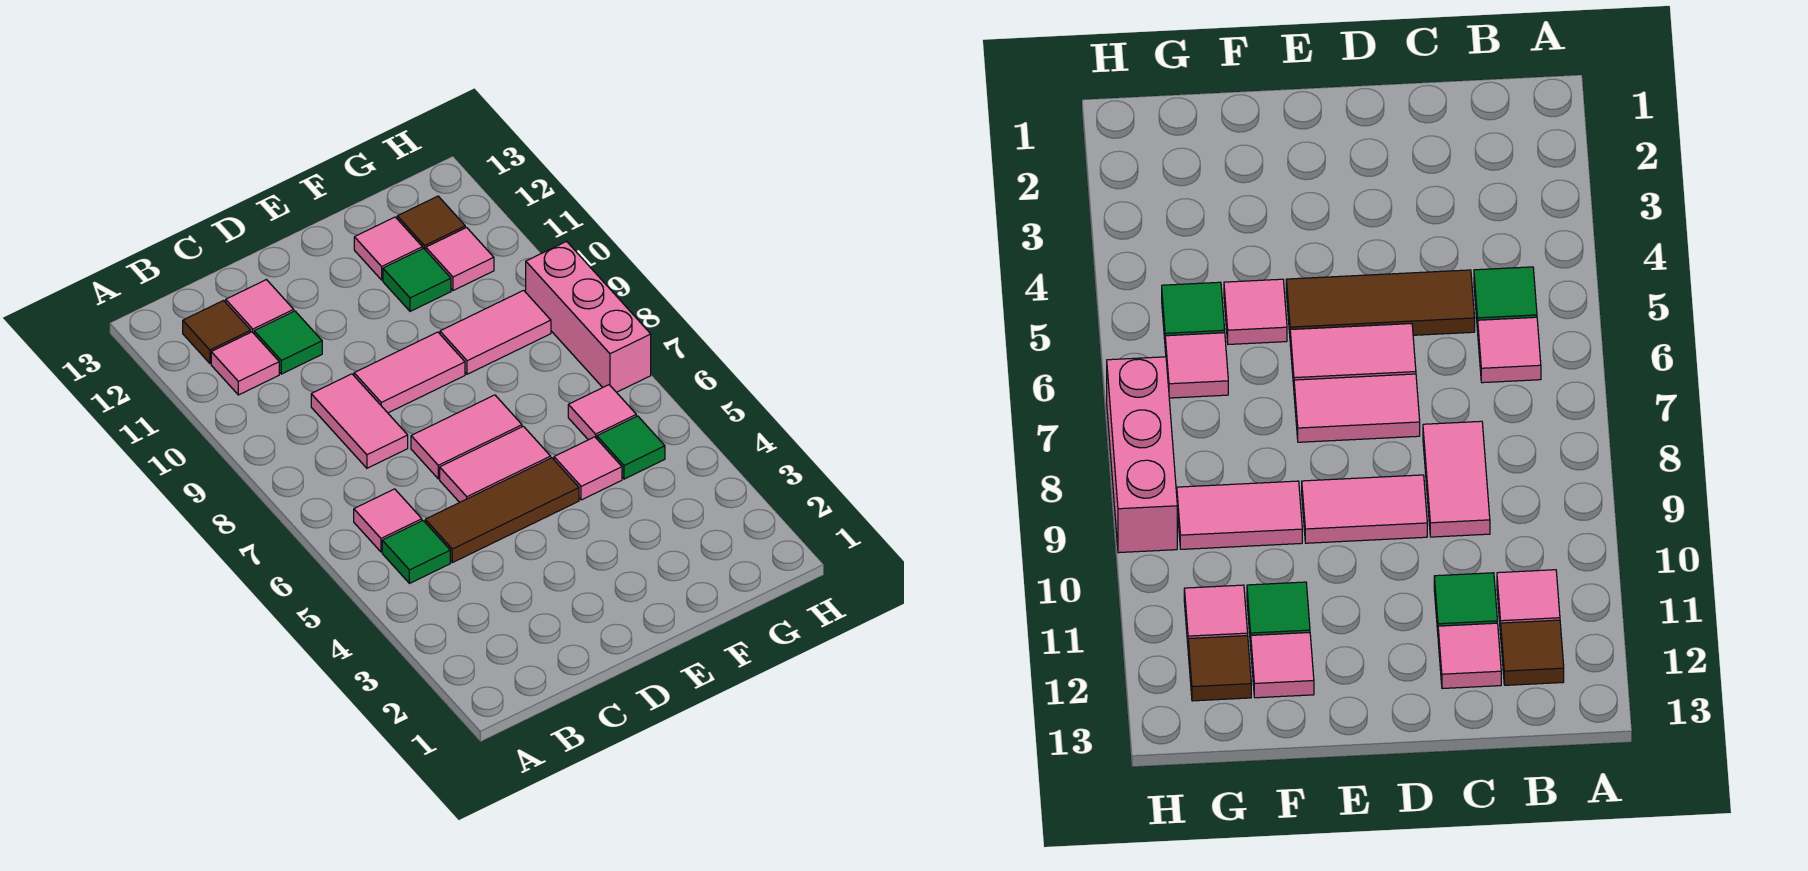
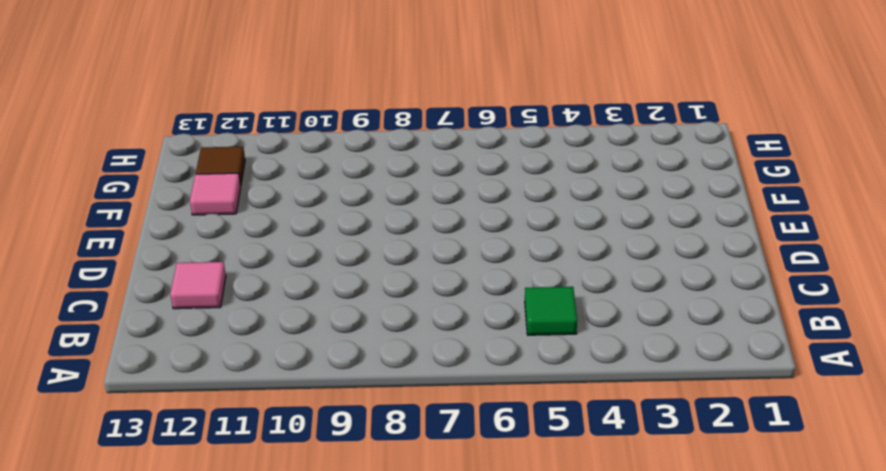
none -> pink 1x1 tile [354,489,422,552]
none -> pink 1x1 tile [211,332,279,395]
none -> brown 1x1 tile [183,301,251,363]

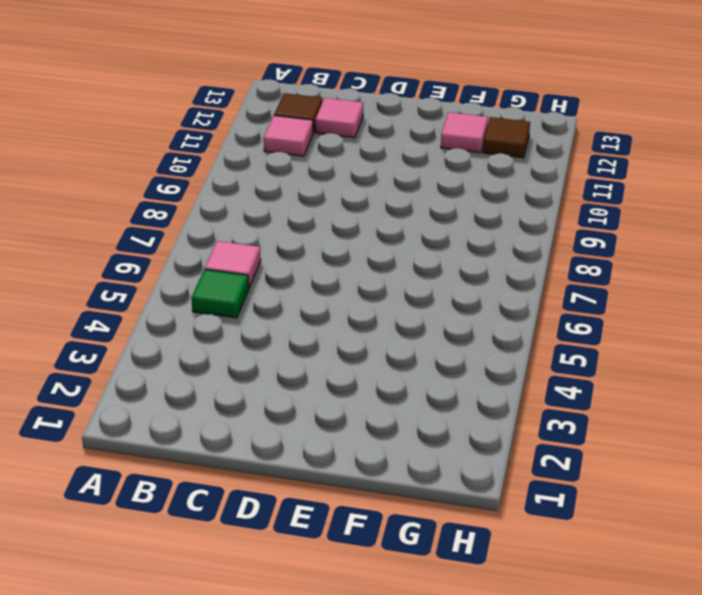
none -> brown 1x3 tile [425,458,579,563]
none -> pink 1x2 tile [311,374,408,468]
none -> green 1x1 tile [254,311,322,374]

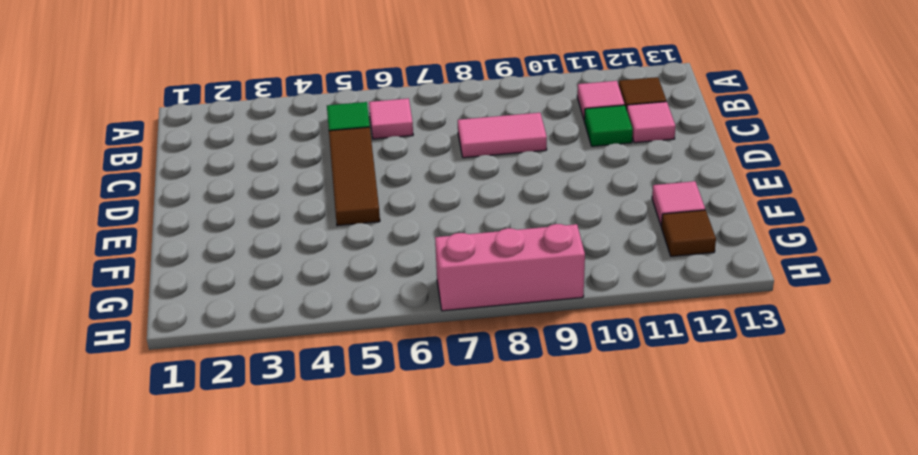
none -> pink 1x2 tile [440,426,551,502]
none -> pink 1x2 tile [411,395,522,479]
none -> pink 1x2 tile [354,332,465,413]

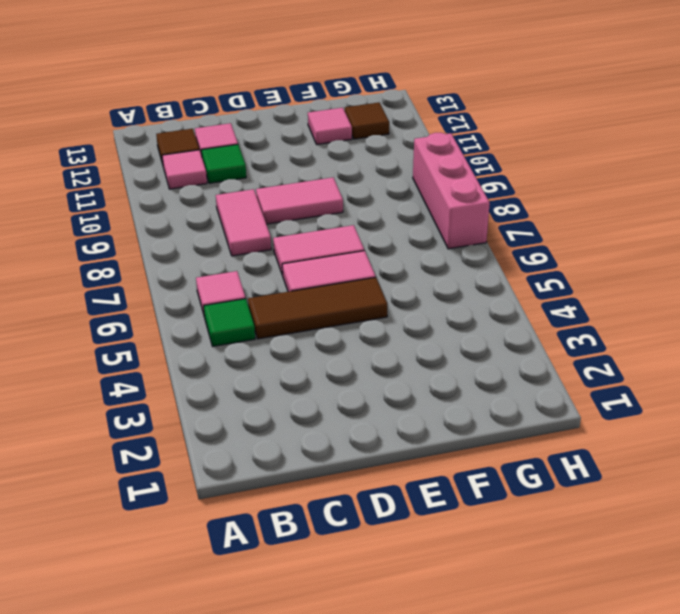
none -> pink 1x1 tile [554,437,622,500]
none -> pink 1x2 tile [440,290,551,374]
none -> green 1x1 tile [383,248,451,311]

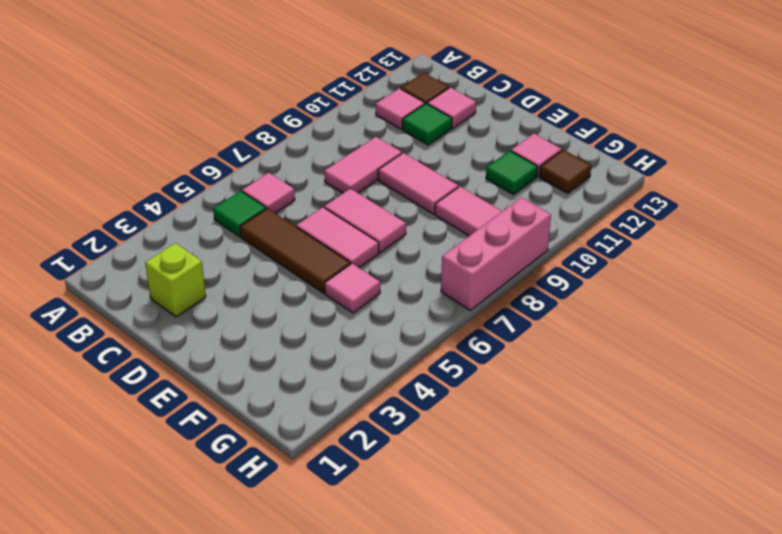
lime 1x1 brick [145,243,206,317] -> none
none -> green 1x1 tile [597,416,665,479]
none -> pink 1x1 tile [568,385,636,440]
none -> pink 1x1 tile [426,228,494,291]

